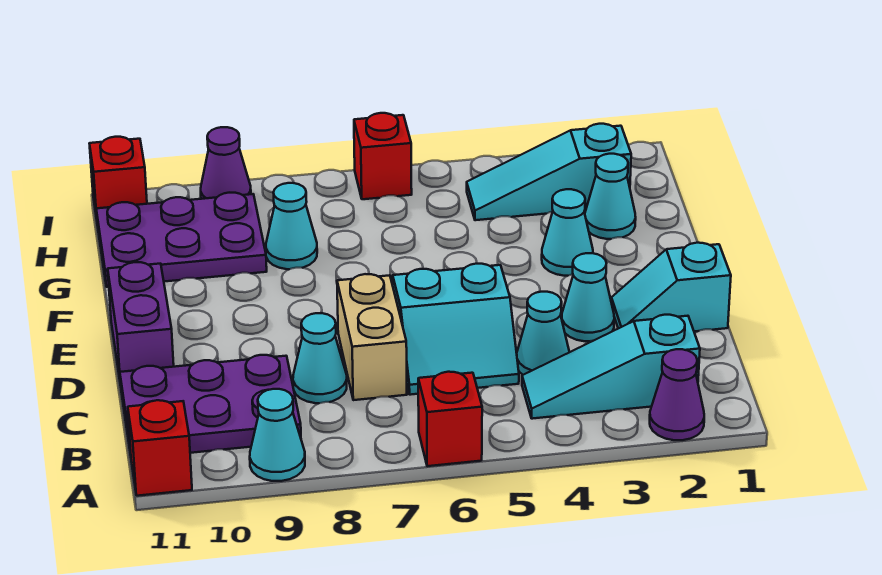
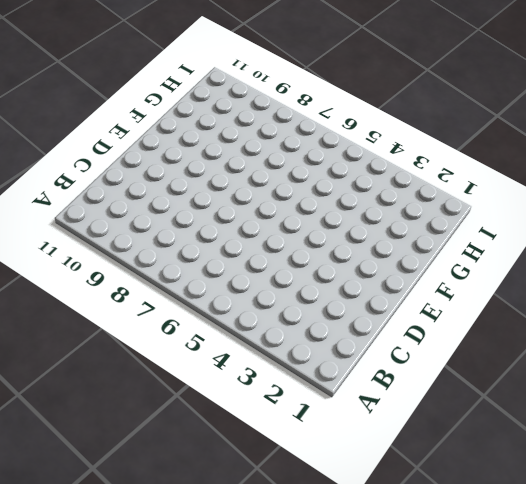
none -> purple 1x1 cone [650,349,704,440]
none -> red 1x1 brick [418,372,482,466]
none -> cyan 1x1 cone [250,389,305,481]

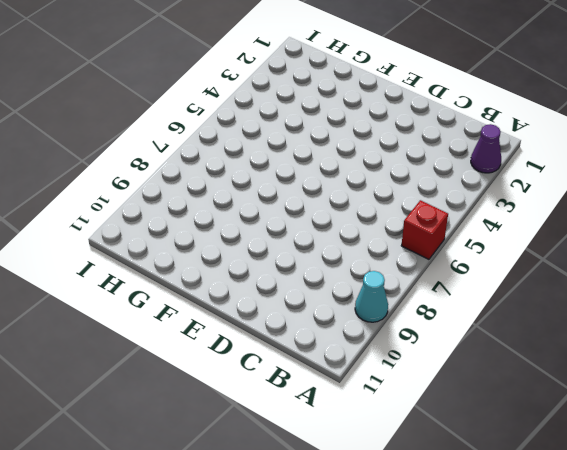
none -> red 1x1 brick [128,400,192,496]
none -> cyan 1x3 slope [522,315,700,419]
none -> purple 2x3 plate [120,355,301,455]

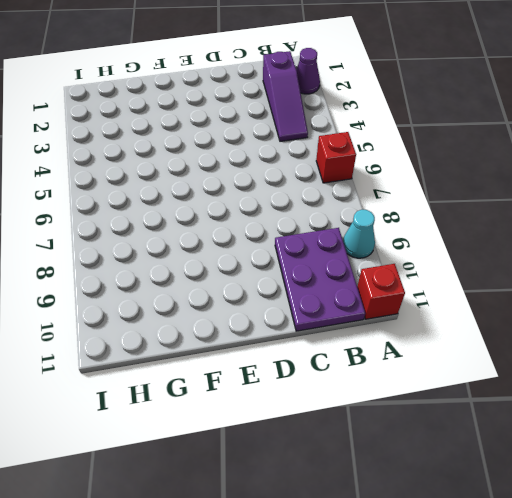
purple 1x3 slope [263,51,308,141] -> cyan 1x3 slope [522,315,700,419]
none -> cyan 1x1 cone [517,292,569,375]
none -> cyan 2x2 slope [393,263,519,395]
none -> tan 1x2 brick [337,274,407,400]

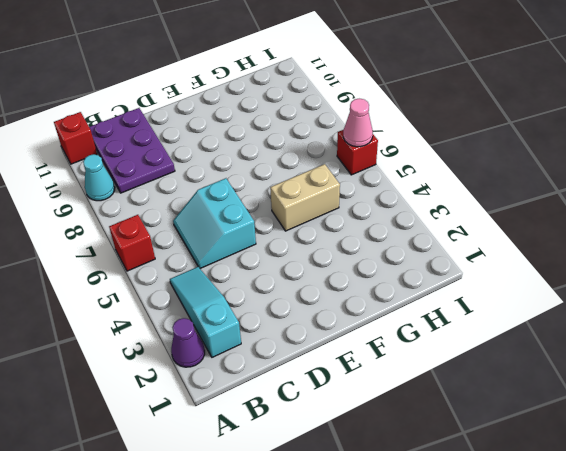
tan 1x2 brick [270,164,340,231] -> tan 1x2 brick moved to [337,274,407,400]
pink 1x1 cone [343,99,373,147] -> none
none -> cyan 1x1 cone [517,292,569,375]
none -> cyan 1x1 cone [293,313,347,403]
none -> cyan 1x2 slope [611,243,731,331]

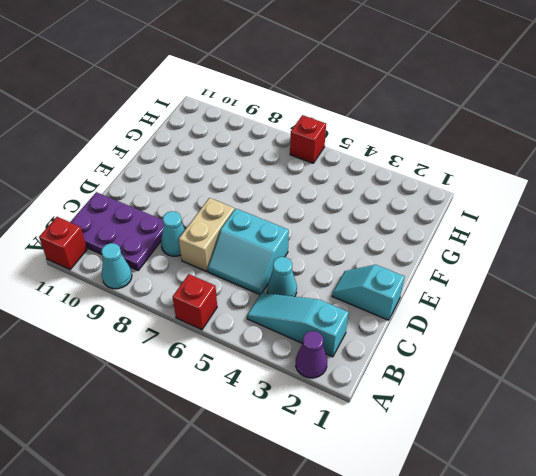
none -> cyan 1x1 cone [562,253,614,341]
none -> purple 1x2 brick [108,262,174,385]
none -> cyan 1x1 cone [542,189,593,276]

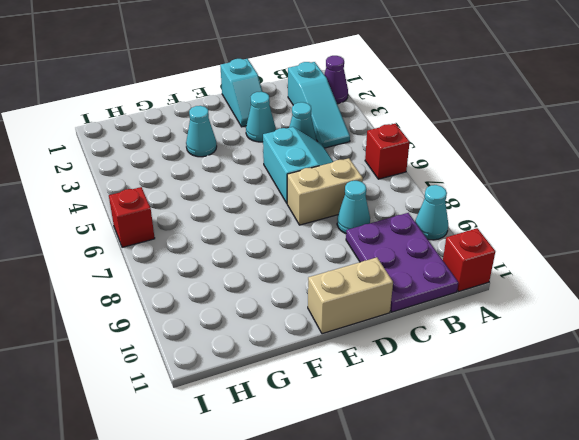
tan 1x2 brick [308,257,393,334] -> purple 1x2 brick [108,262,174,385]
none -> cyan 1x1 cone [585,154,636,239]
none -> cyan 1x1 cone [266,183,317,269]
none -> purple 2x3 plate [96,193,267,287]

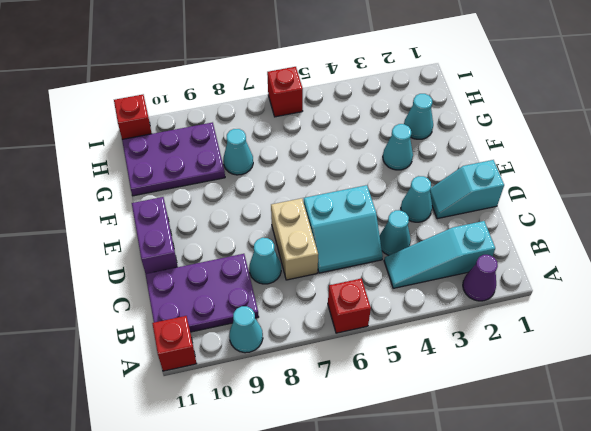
none -> cyan 1x3 slope [467,124,631,220]
none -> purple 1x1 cone [201,127,251,199]

